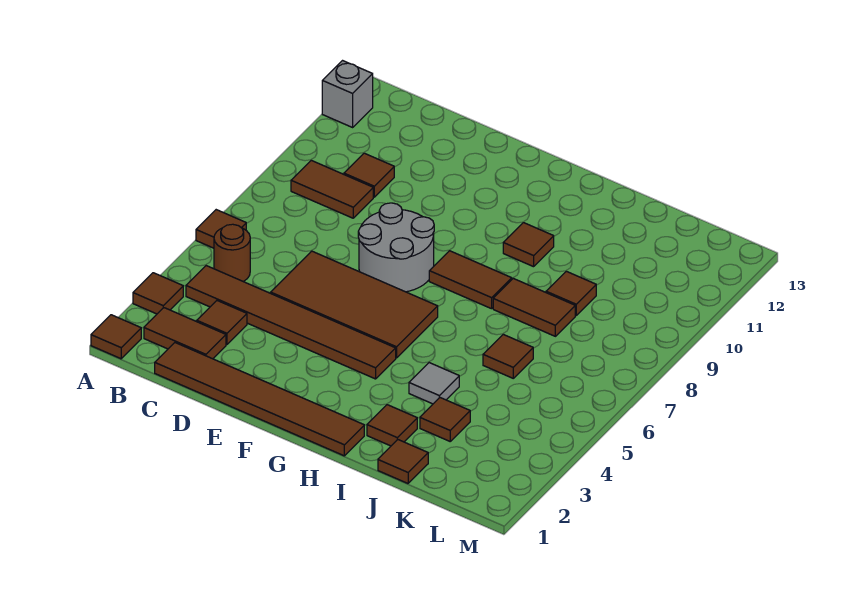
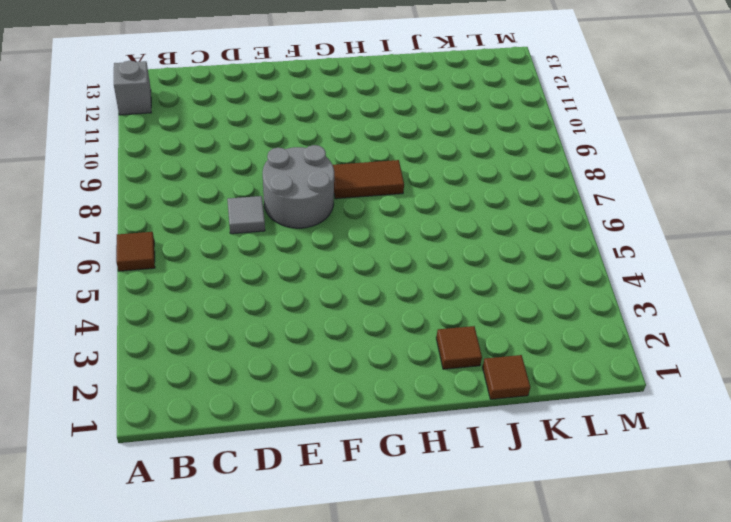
grey 1x1 tile [227,196,265,234] -> grey 1x1 tile moved to [409,363,459,404]
none -> brown 1x1 tile [91,315,141,359]
none -> brown 1x1 tile [133,273,183,314]
none -> brown 1x2 tile [144,308,226,359]

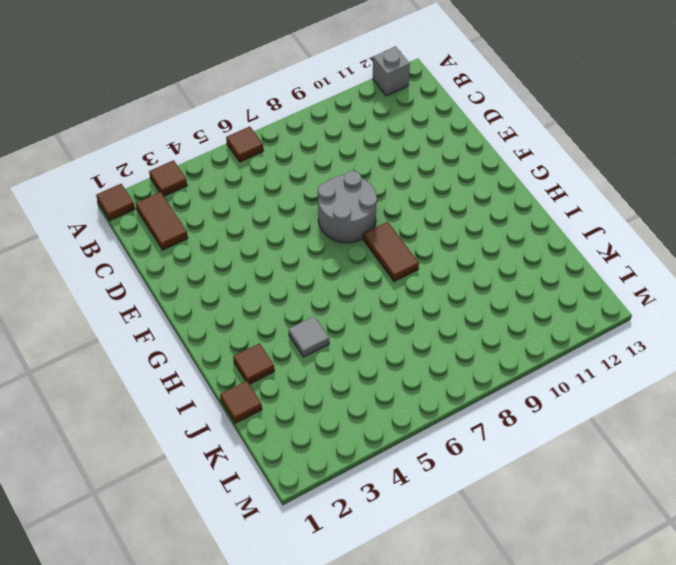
none -> brown 1x6 tile [186,266,396,379]
none -> brown 1x1 round brick [214,224,250,282]
none -> brown 1x2 tile [291,160,373,218]

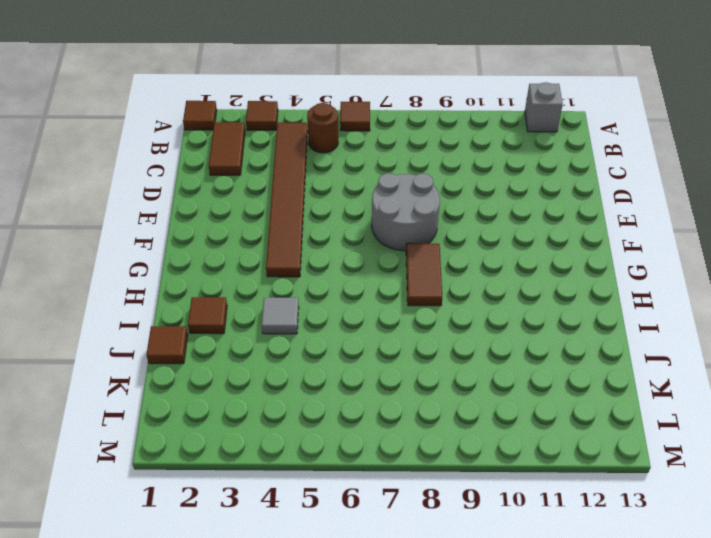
none -> brown 1x2 tile [291,160,373,218]
none -> brown 1x6 tile [155,343,364,456]
none -> brown 1x1 tile [197,301,247,344]

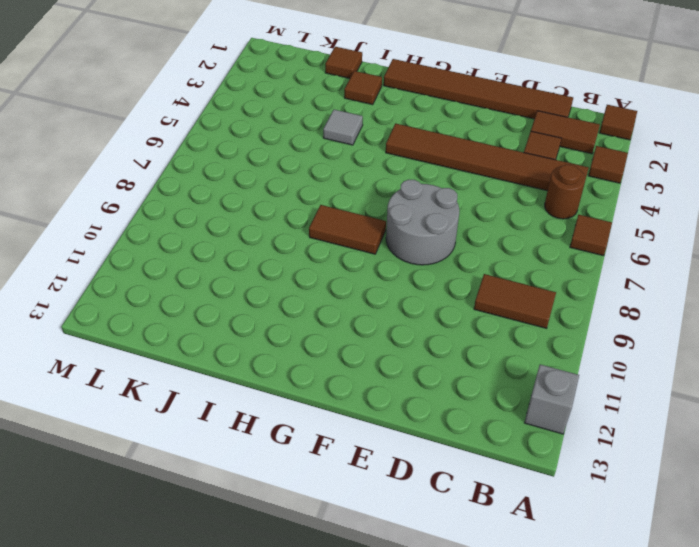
none -> brown 1x1 tile [344,153,394,197]
none -> brown 2x4 tile [271,251,438,358]
none -> brown 1x1 tile [503,223,554,267]

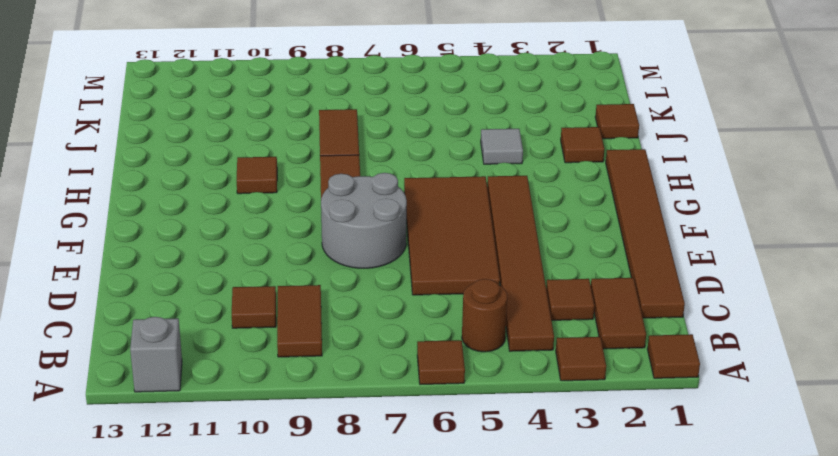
none -> brown 1x1 tile [420,398,470,441]
none -> brown 1x1 tile [483,334,533,378]
none -> brown 1x1 tile [546,271,596,315]

